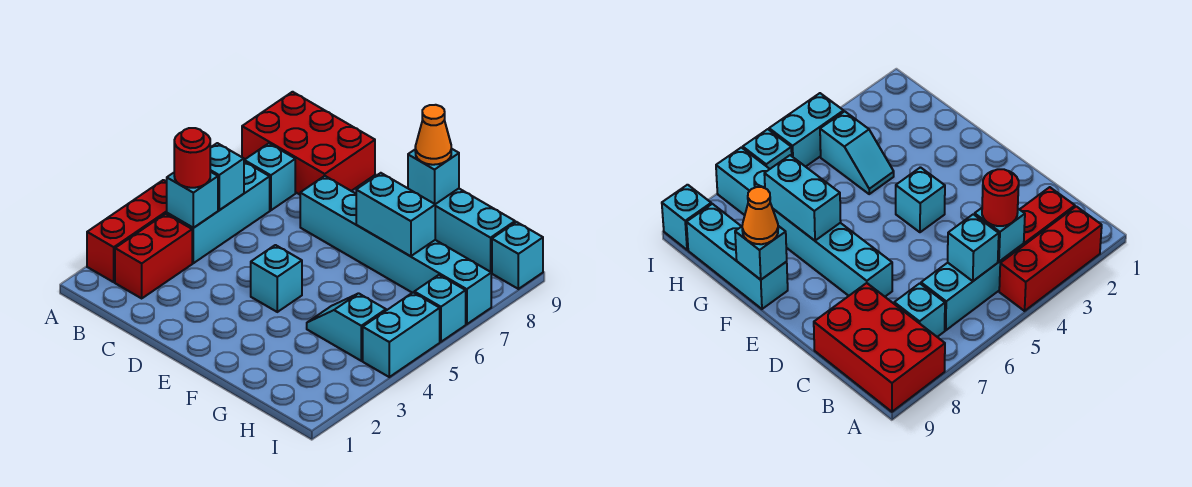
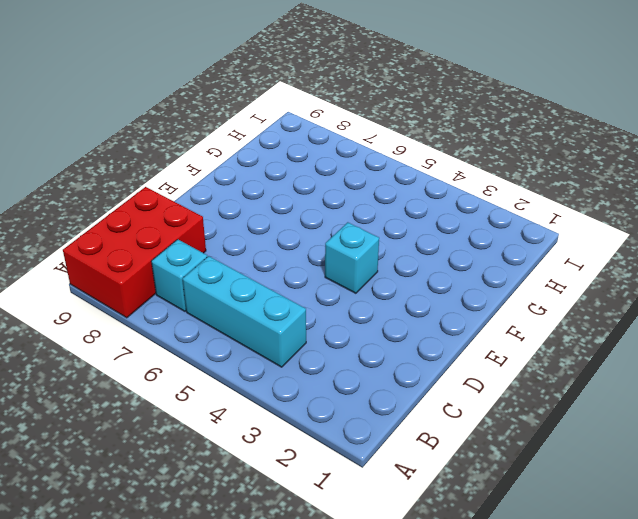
none -> red 1x3 brick [87,180,167,282]
none -> red 1x2 brick [115,214,192,298]
none -> cyan 1x6 brick [300,176,491,324]

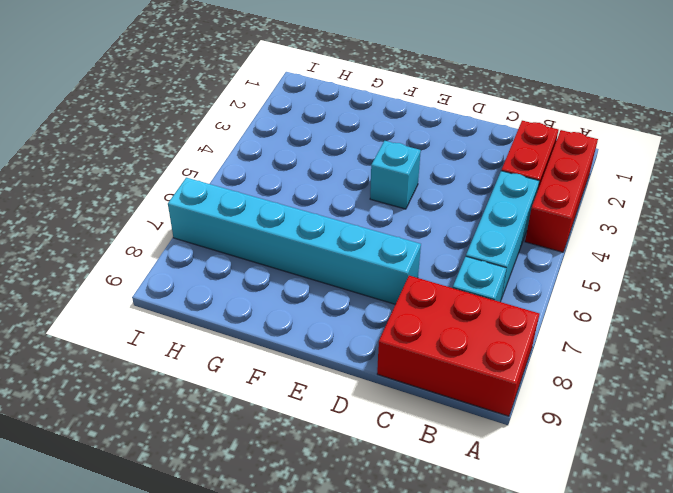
none -> cyan 1x3 brick [435,189,515,272]
none -> cyan 1x2 slope [307,293,386,361]
none -> cyan 1x2 brick [363,293,440,377]

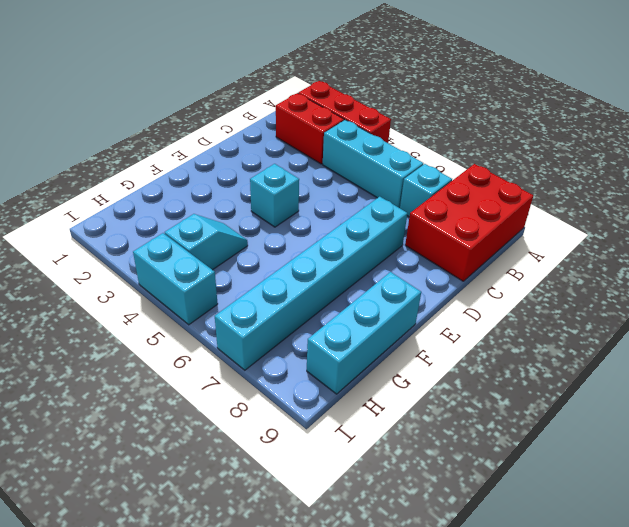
none -> cyan 1x1 brick [414,275,466,342]
none -> cyan 1x1 brick [492,222,543,289]
none -> cyan 1x1 brick [167,172,218,228]

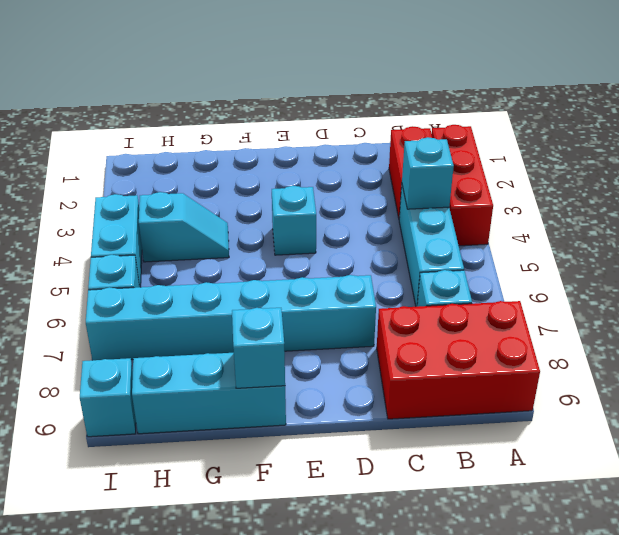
none -> cyan 1x1 brick [210,143,244,210]
none -> cyan 1x2 brick [356,173,435,256]
none -> red 1x1 round brick [174,128,211,188]

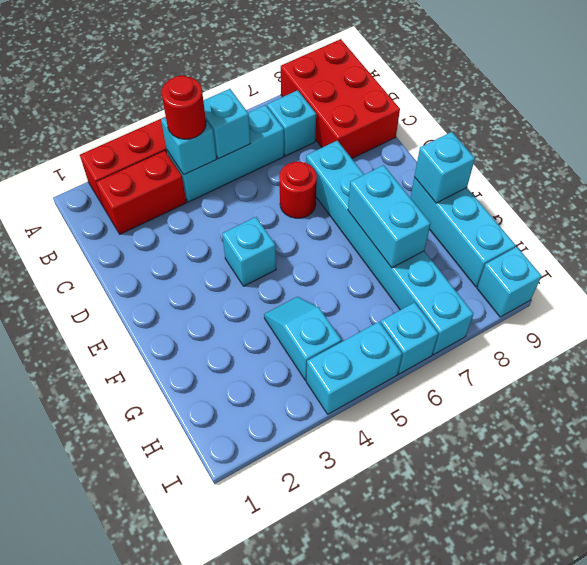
red 1x1 round brick [279,162,317,218] -> none
none -> orange 1x1 cone [415,105,451,165]

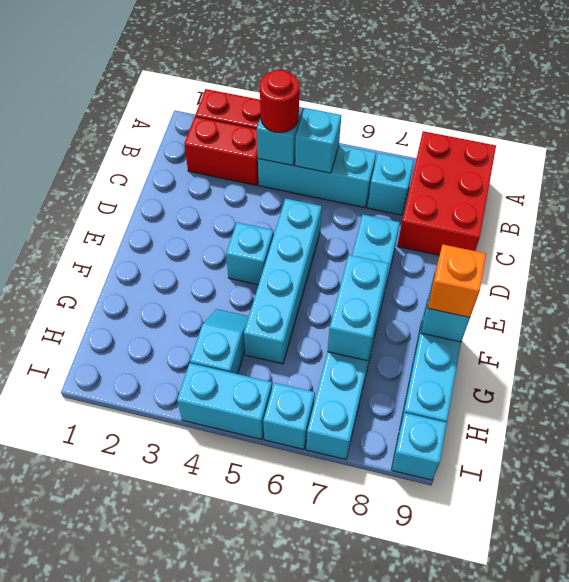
cyan 1x4 brick [244,198,322,364] -> none
orange 1x1 brick [428,245,486,317] -> orange 1x1 cone [415,105,451,165]

